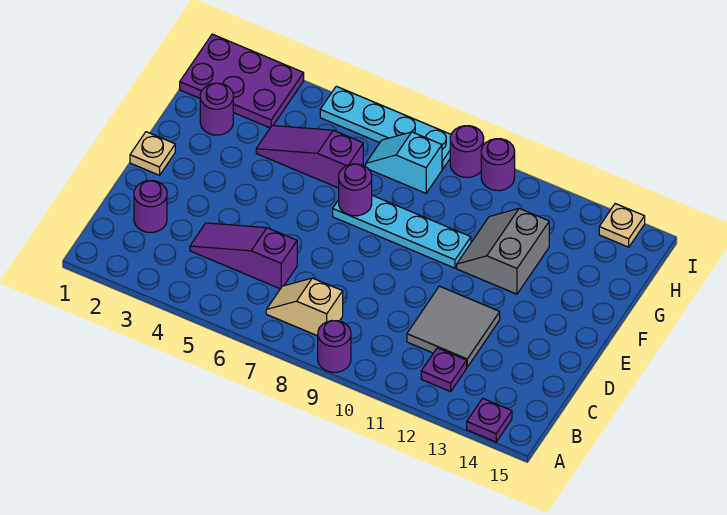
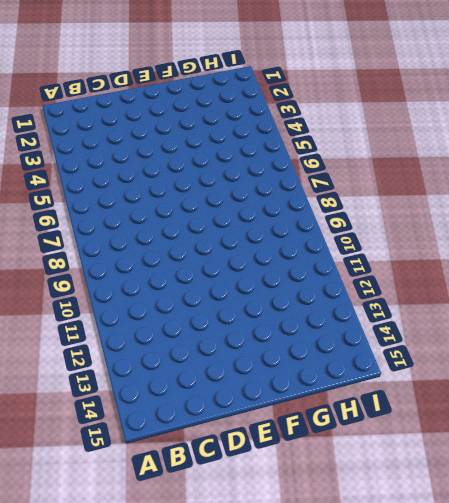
none -> purple 1x1 round brick [318,321,351,372]
none -> purple 1x1 plate [467,398,512,442]
none -> tan 1x2 slope [266,278,343,336]

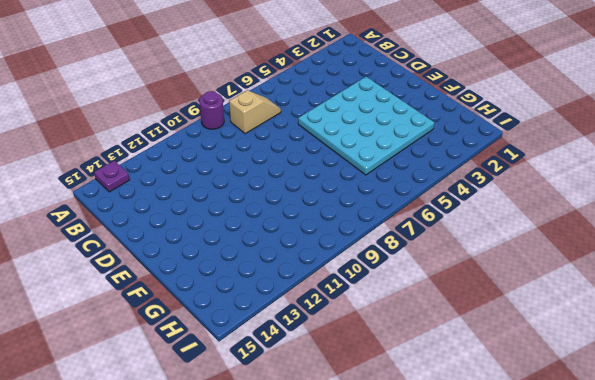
cyan 4x4 plate [298,77,434,175] -> purple 1x3 slope [256,126,363,188]
none -> purple 1x1 plate [421,348,467,392]
none -> purple 1x1 round brick [134,181,167,232]
none -> purple 1x3 slope [190,223,297,289]

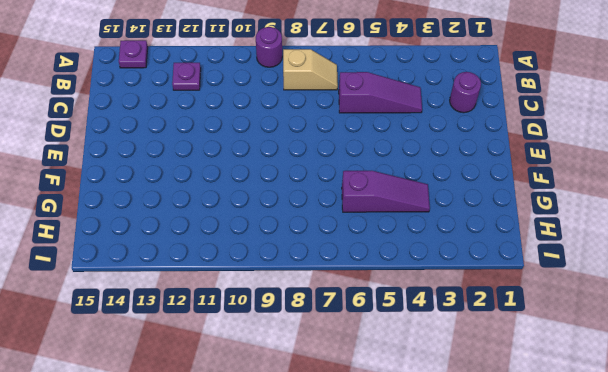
none -> grey 2x2 tile [407,286,500,367]
none -> tan 1x1 plate [130,132,175,175]
none -> cyan 1x4 plate [333,195,471,268]

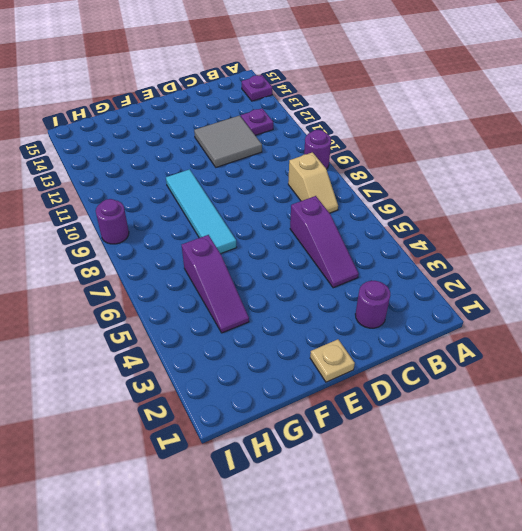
cyan 1x4 tile [166,169,237,254] -> cyan 1x4 plate [333,195,471,268]
none -> grey 2x2 slope [457,208,549,294]
none -> purple 1x1 round brick [200,83,233,135]
none -> purple 2x3 plate [180,34,304,128]

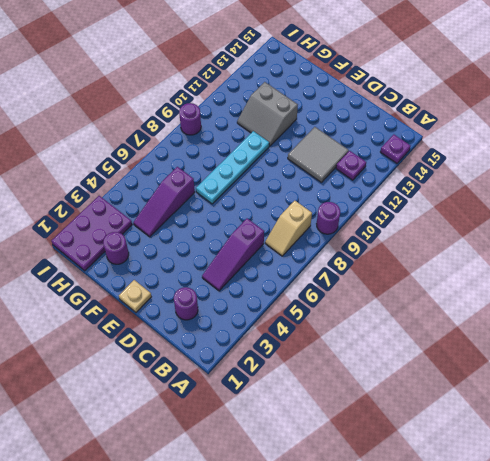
none -> cyan 1x2 slope [366,132,442,193]
none -> cyan 1x4 plate [320,86,451,169]
none -> purple 1x1 round brick [481,139,515,191]

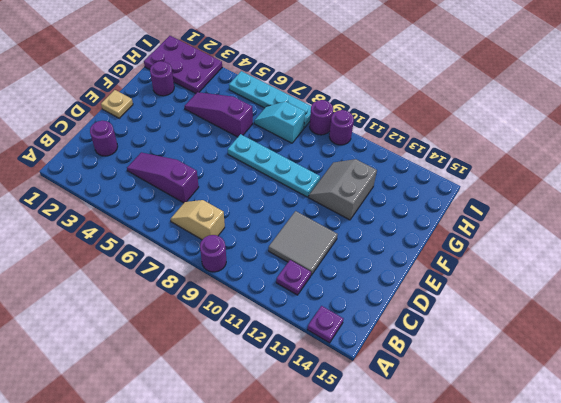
none -> tan 1x1 plate [599,204,645,247]
none -> purple 1x1 round brick [339,164,372,216]

